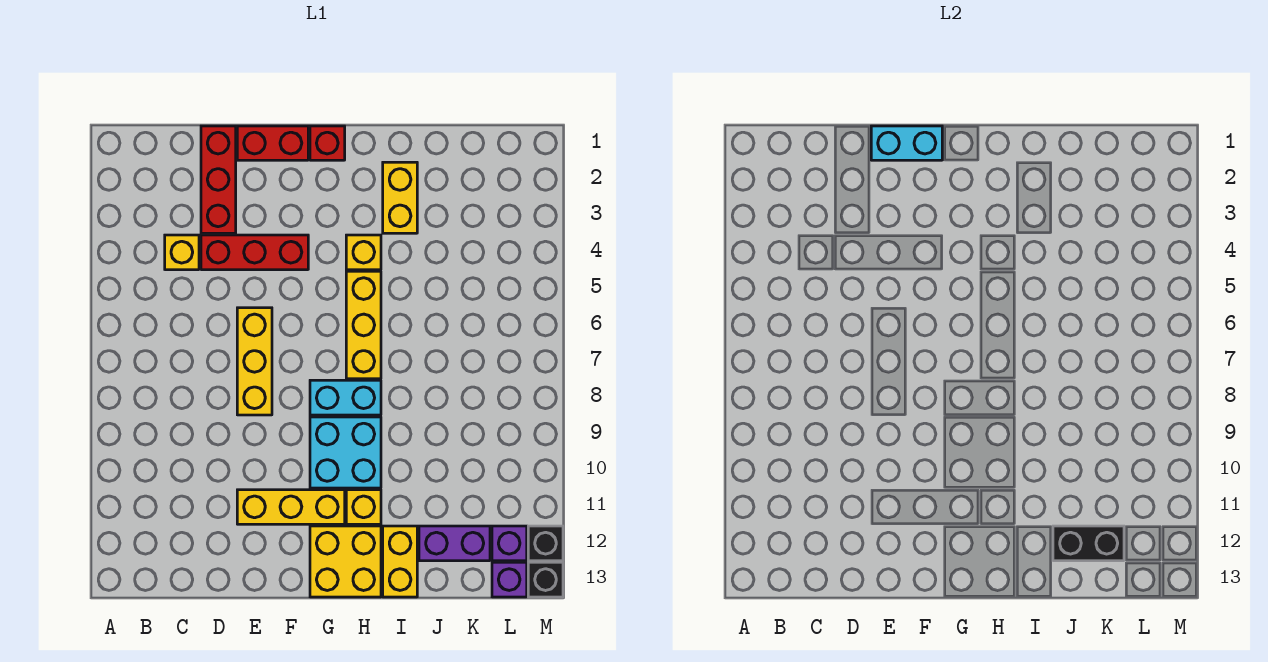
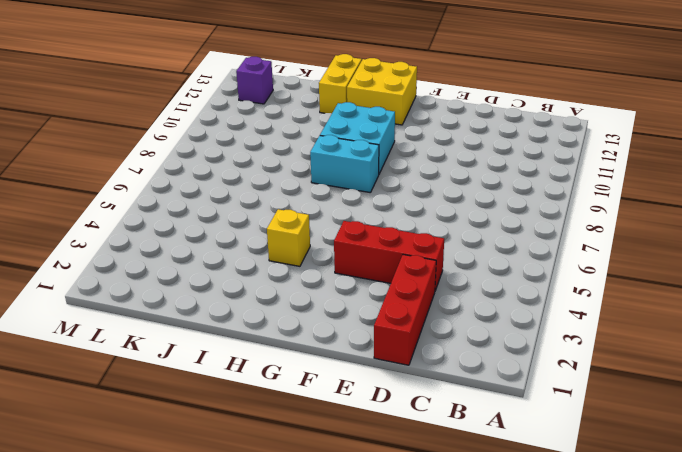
none -> yellow 1x1 brick [165,235,199,270]
none -> red 1x2 brick [237,126,308,160]
none -> yellow 1x3 brick [237,308,272,415]

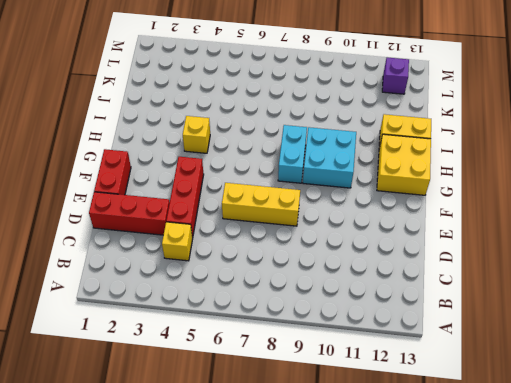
none -> yellow 1x3 brick [237,490,345,524]
none -> red 1x1 brick [310,126,345,160]
none -> yellow 1x3 brick [346,271,381,379]

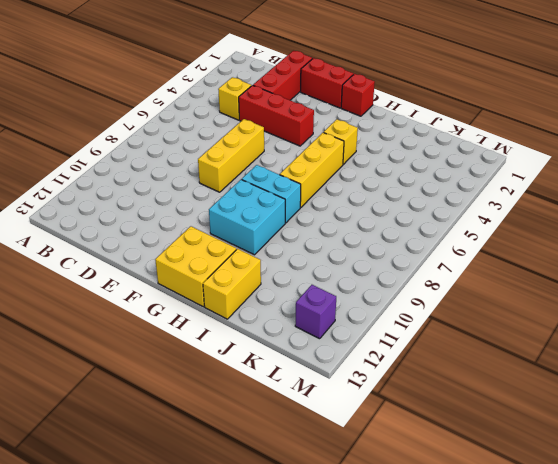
none -> yellow 1x3 brick [237,490,345,524]
none -> yellow 1x1 brick [346,490,381,524]
none -> yellow 1x2 brick [383,162,417,233]

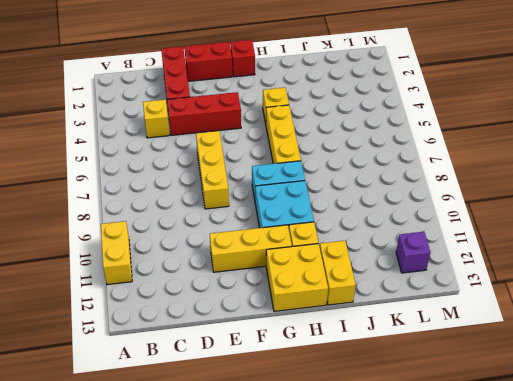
yellow 1x2 brick [101,221,132,285] -> yellow 1x2 brick moved to [383,162,417,233]
none -> purple 1x2 brick [419,526,490,561]
none -> purple 1x1 brick [492,562,527,597]
none -> black 1x1 brick [528,526,563,561]

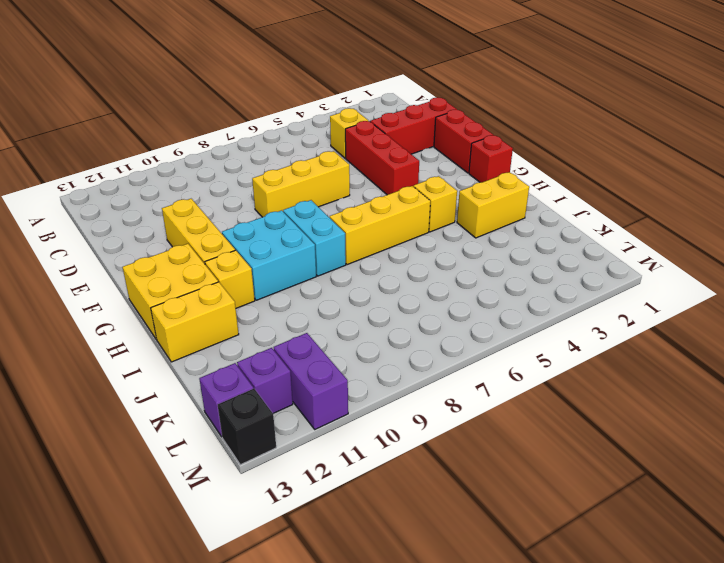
purple 1x2 brick [274,333,348,429] -> purple 1x2 brick moved to [419,526,490,561]
none -> black 1x1 brick [528,526,563,561]
none -> cyan 1x2 brick [871,126,942,160]
none -> black 1x2 brick [1053,526,1124,561]

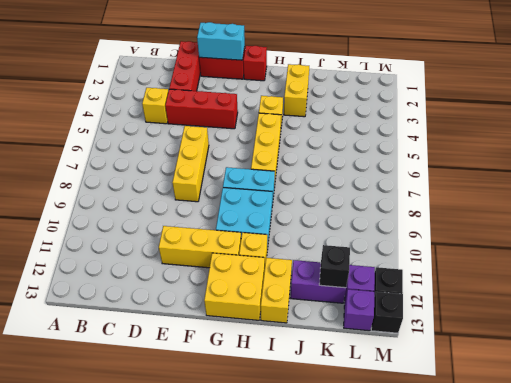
black 1x1 brick [319,245,350,288] -> black 1x2 brick [1053,526,1124,561]

